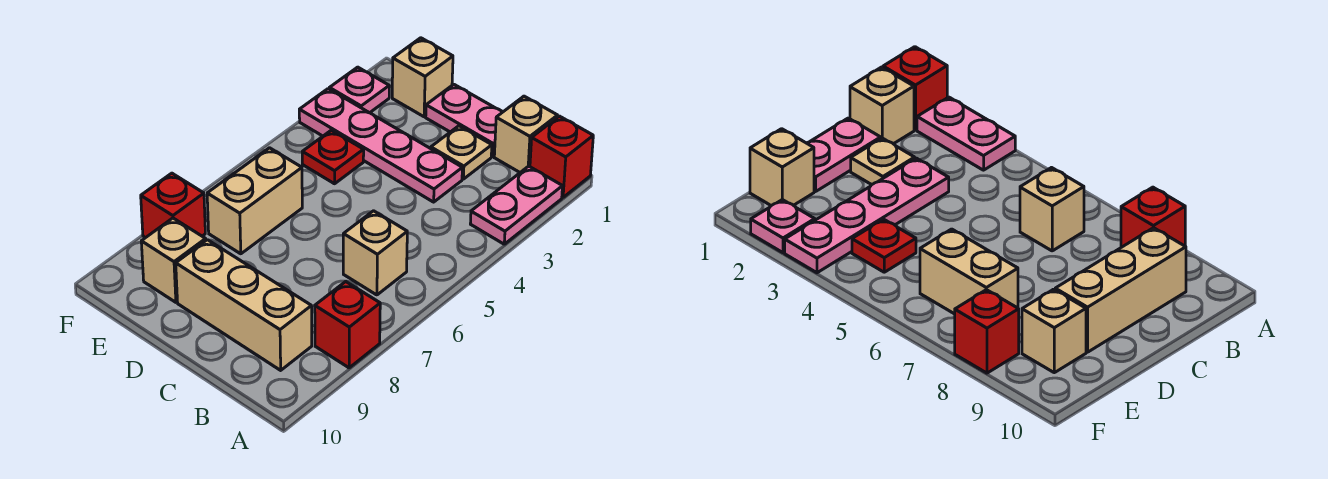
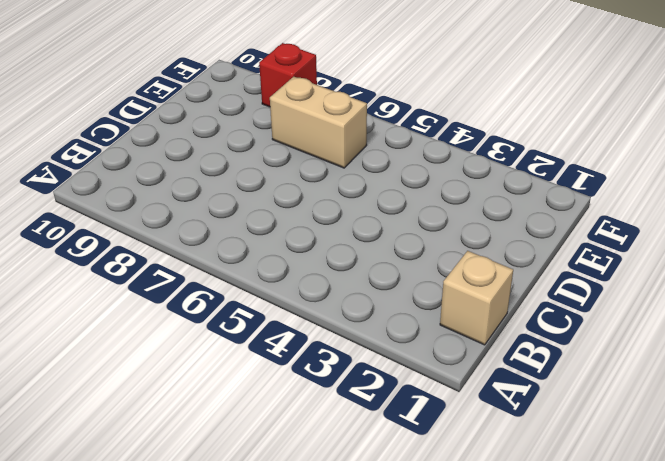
none -> red 1x1 brick [530,116,593,197]
none -> pink 1x2 plate [470,166,563,244]
none -> red 1x1 brick [315,282,380,368]

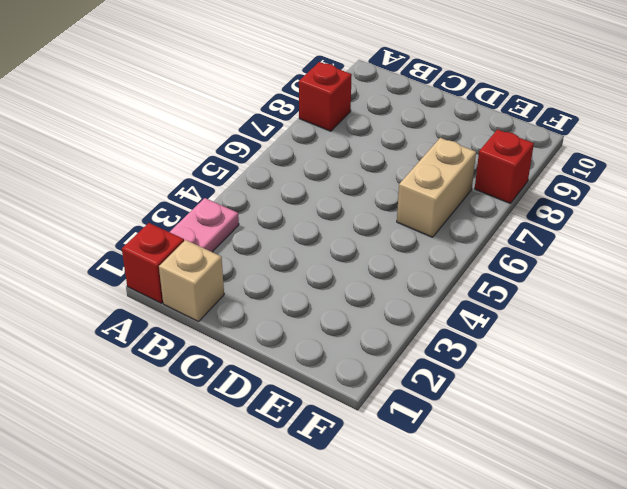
none -> tan 1x1 brick [343,211,407,295]
none -> tan 1x3 brick [176,240,312,370]
none -> pink 1x2 plate [426,84,502,156]

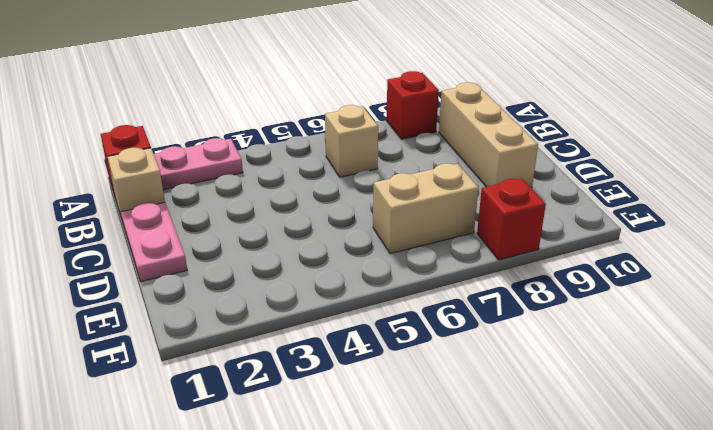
none -> tan 1x1 plate [431,126,492,179]
none -> pink 1x4 plate [299,89,462,202]
none -> tan 1x1 brick [392,38,453,117]

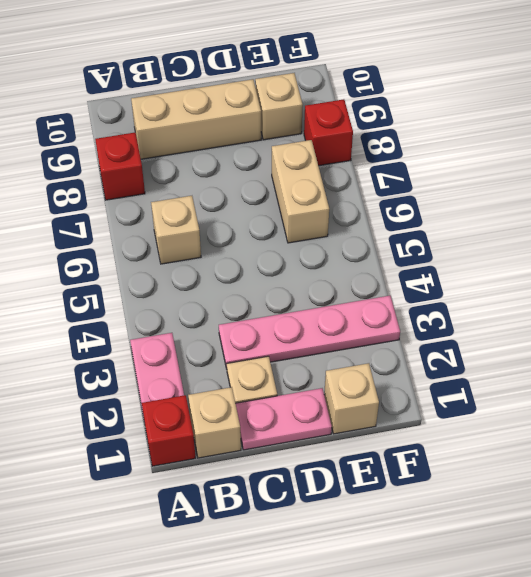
none -> red 1x1 plate [302,130,364,184]
none -> pink 1x1 plate [329,67,389,113]

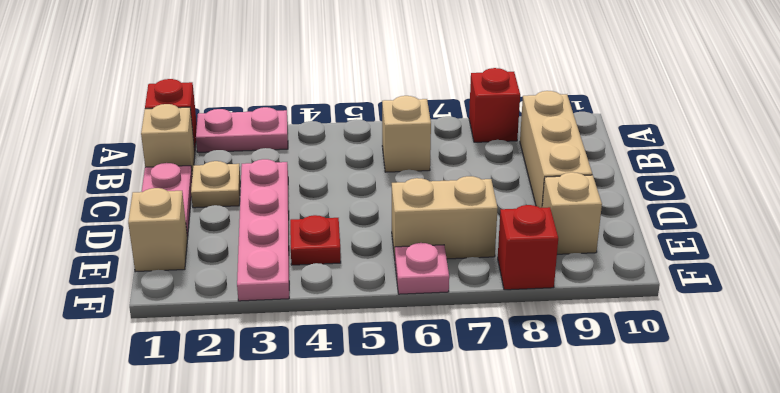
pink 1x1 plate [395,243,449,294] -> pink 1x1 plate moved to [329,67,389,113]

